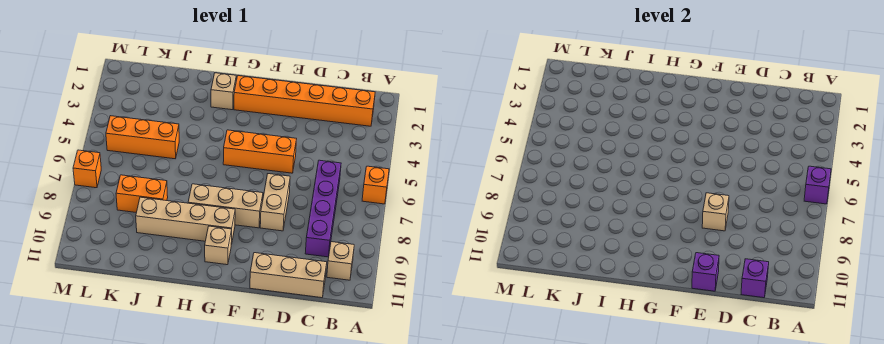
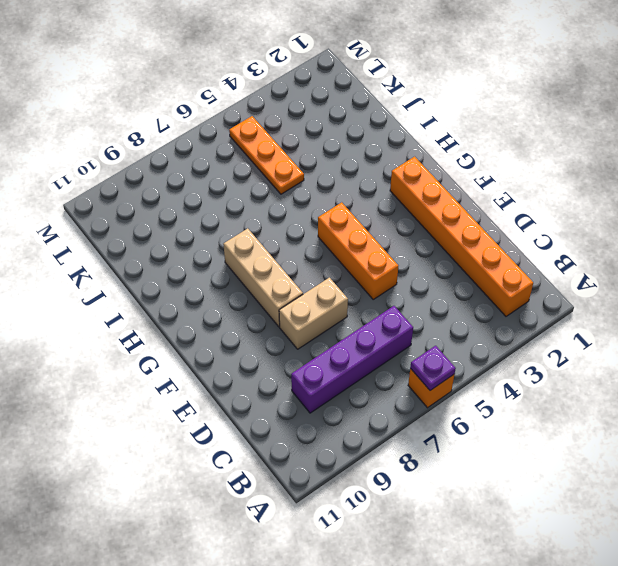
purple 1x1 plate [410,346,456,391] -> purple 1x1 brick [804,166,831,204]
orange 1x3 plate [229,116,304,194] -> orange 1x3 brick [106,116,179,159]
none -> tan 1x1 brick [327,242,354,280]
none -> tan 1x3 brick [250,253,327,298]
none -> tan 1x4 brick [136,197,235,244]

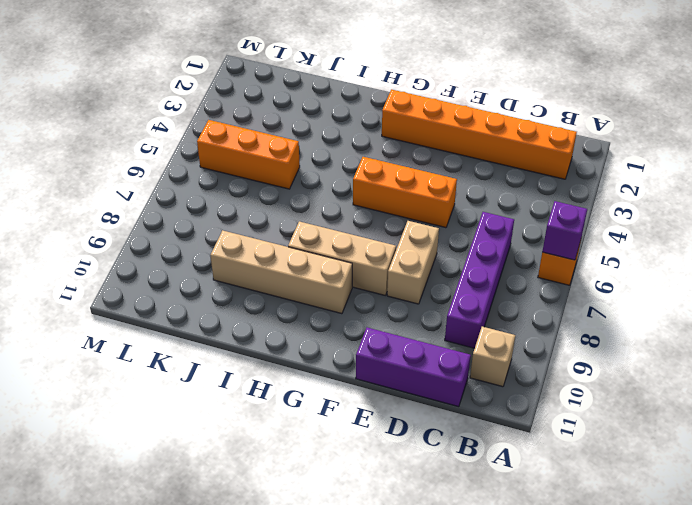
purple 1x3 brick [356,328,471,407] -> tan 1x3 brick [250,253,327,298]
none -> tan 1x1 brick [205,226,232,265]
none -> tan 1x1 brick [211,73,236,110]
none -> orange 1x2 brick [116,175,168,213]

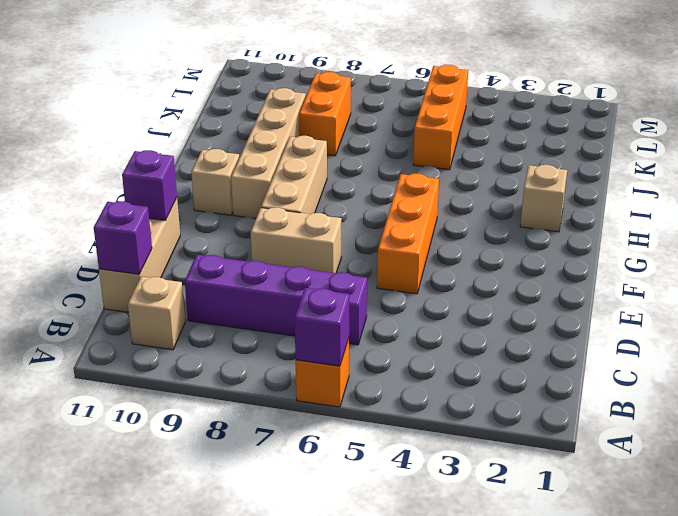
none -> orange 1x6 brick [234,76,375,126]
none -> orange 1x1 brick [73,150,101,188]
none -> tan 1x1 brick [702,193,729,231]

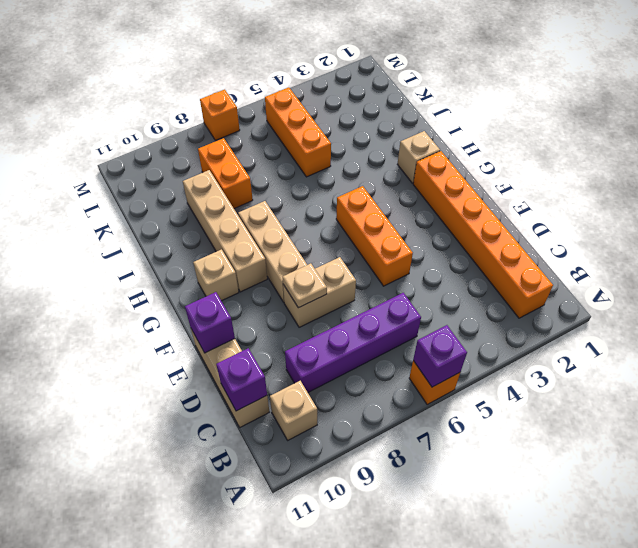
tan 1x1 plate [283,263,327,308] -> tan 1x1 brick [702,193,729,231]

